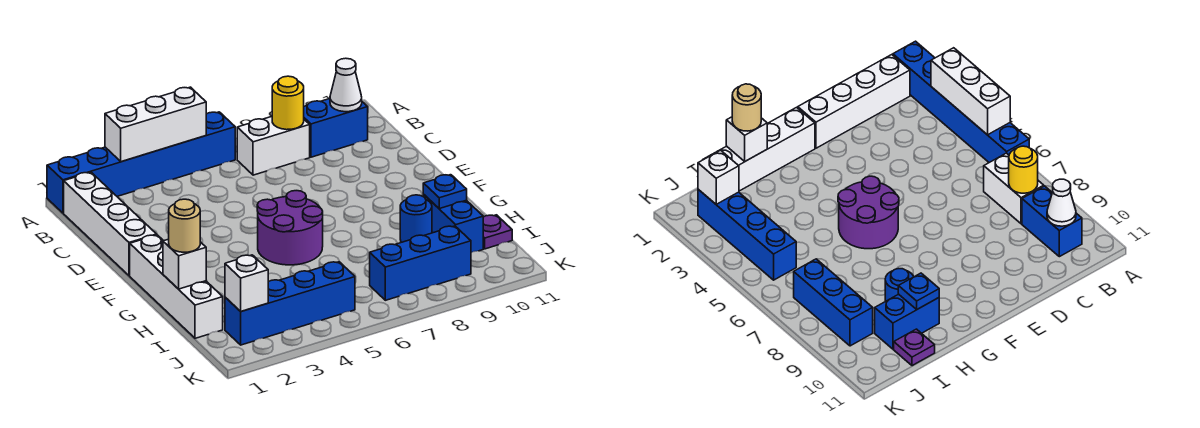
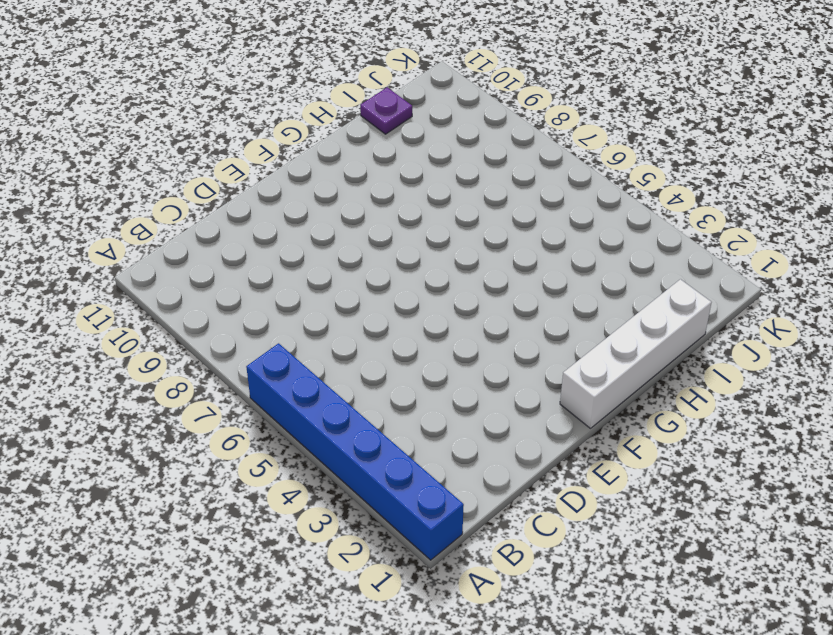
none -> white 1x4 brick [64,172,157,276]
none -> white 1x2 brick [237,117,310,175]
none -> blue 1x2 brick [304,99,368,157]

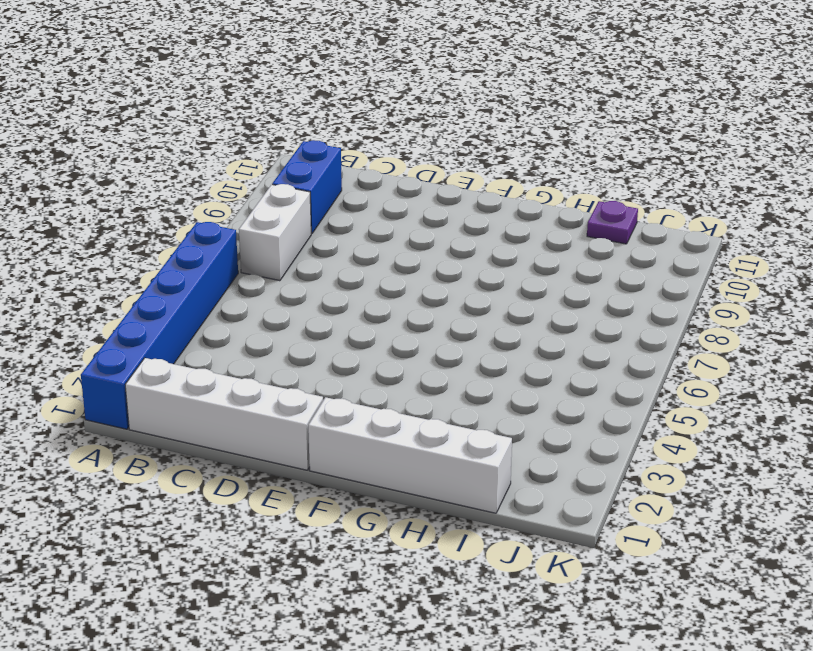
none -> purple 2x2 round brick [257,191,323,265]
none -> blue 1x1 round brick [400,195,432,242]
none -> blue 1x2 brick [423,194,483,253]

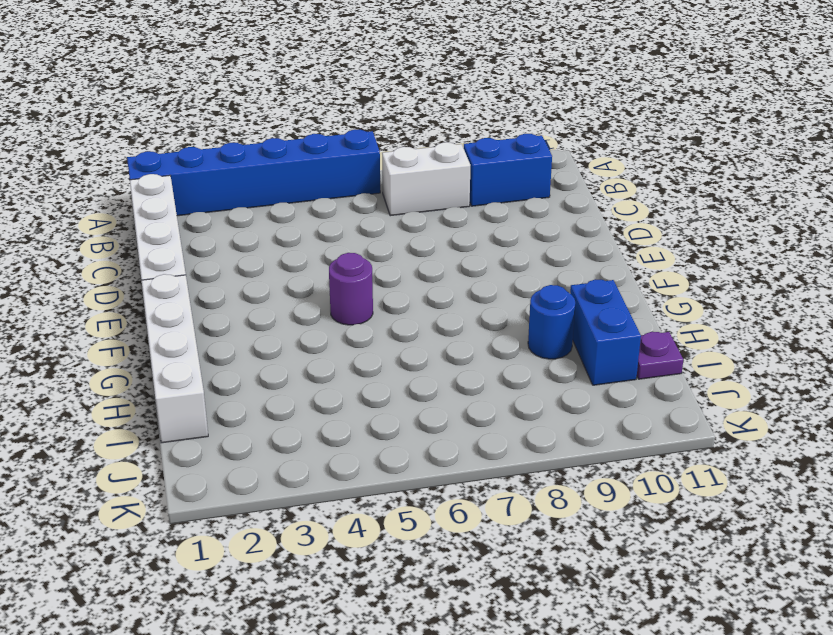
purple 1x1 round brick [329,253,373,325] -> purple 2x2 round brick [257,191,323,265]
none -> blue 1x4 brick [225,262,355,345]
none -> blue 1x3 brick [370,226,471,300]
none -> white 1x3 brick [105,87,206,162]

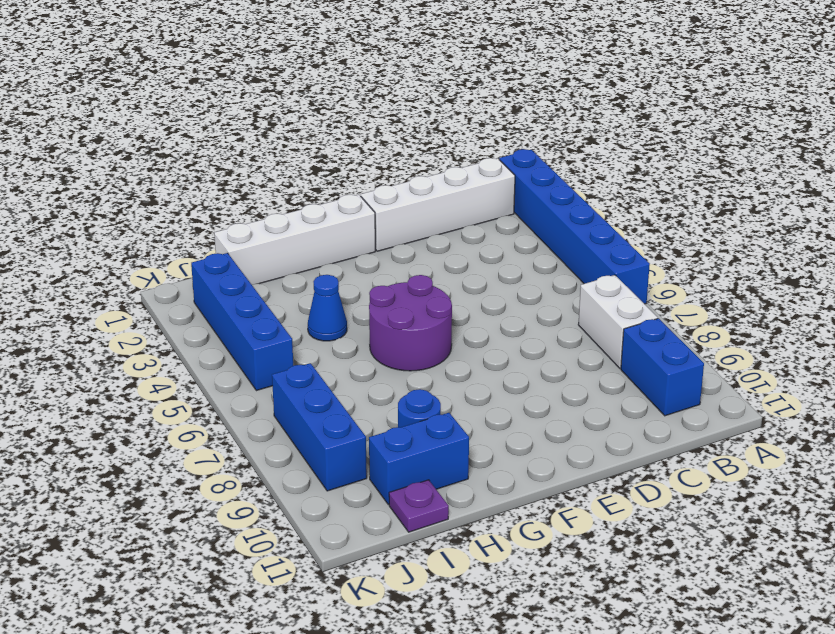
blue 1x1 cone [308,275,347,341] -> none
none -> white 1x3 brick [105,87,206,162]
none -> yellow 1x1 round brick [272,76,304,130]
none -> white 1x1 cone [330,58,362,112]

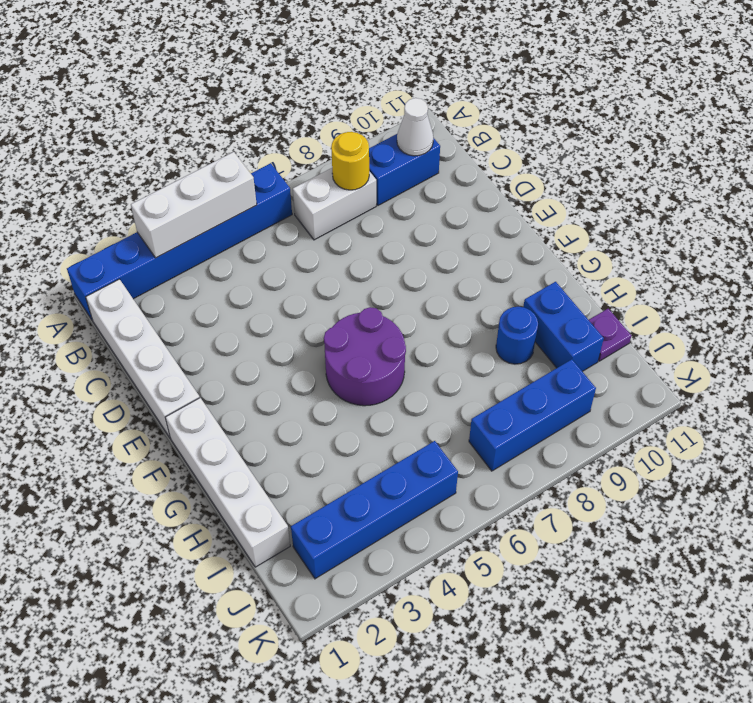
none -> white 1x1 brick [163,239,206,289]
none -> blue 1x1 plate [423,175,467,209]
none -> white 1x1 brick [225,255,268,311]

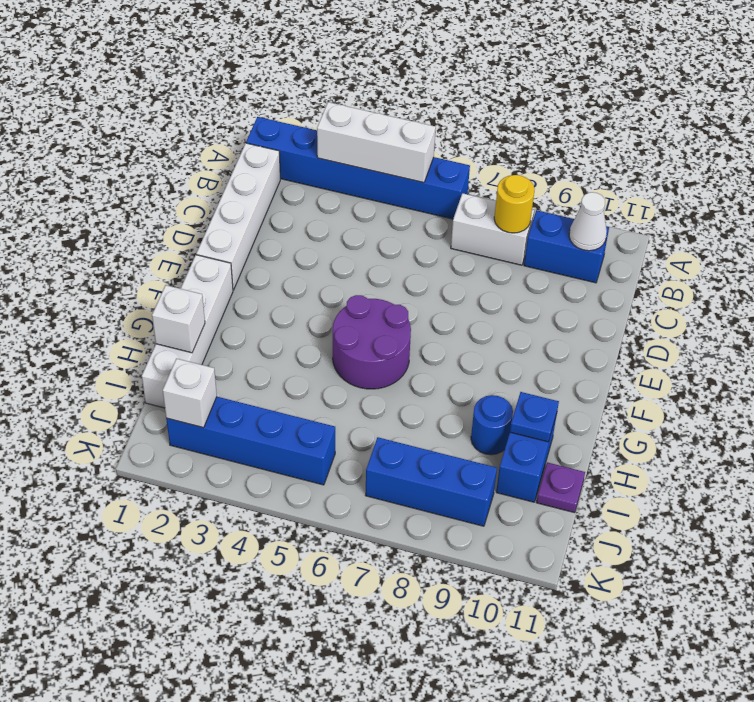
none -> tan 1x1 round brick [169,199,200,252]

